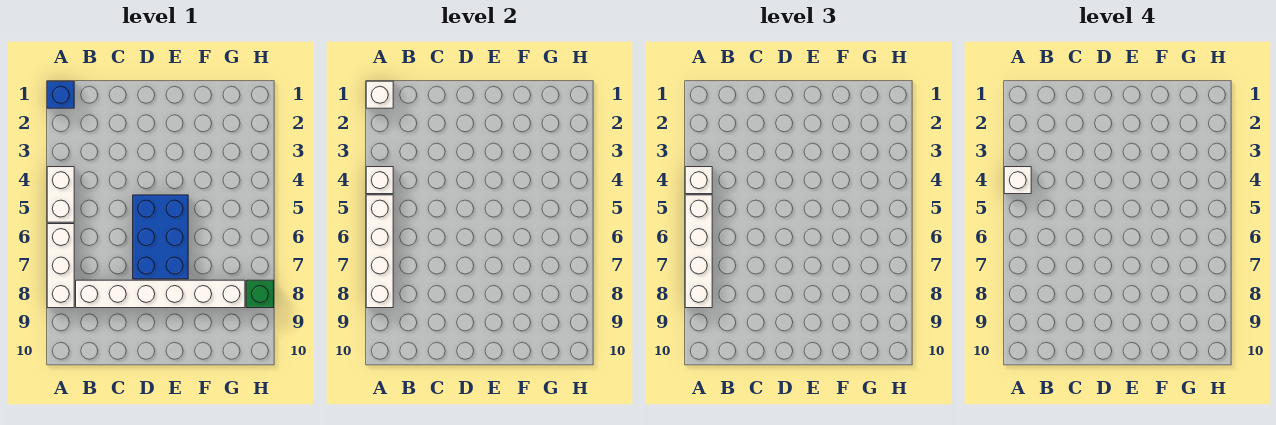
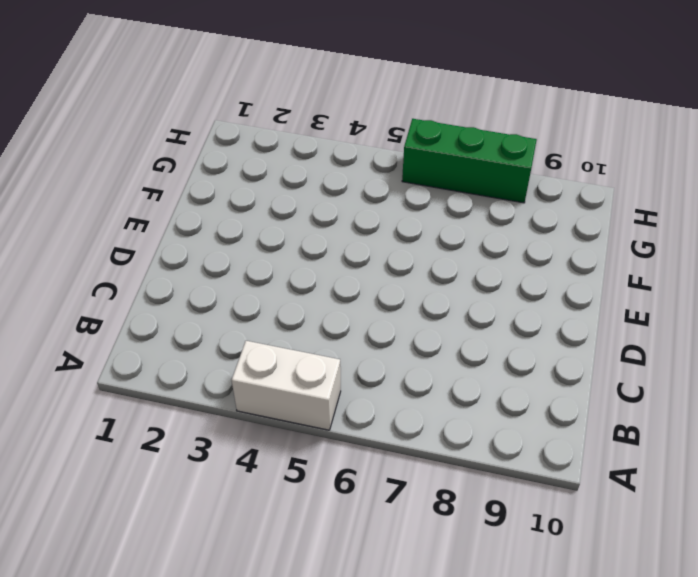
green 1x3 brick [402,119,537,203] -> green 1x1 brick [246,280,274,308]
none -> blue 1x1 brick [47,81,74,108]
none -> white 1x3 brick [47,224,74,308]
none -> white 1x6 brick [76,280,245,308]

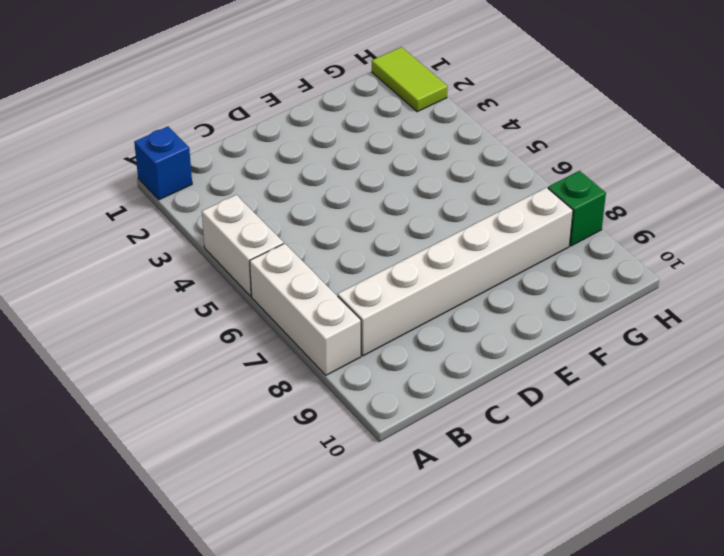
lime 1x2 tile [372,47,448,112] -> none
none -> blue 2x3 brick [133,195,188,279]
none -> white 1x1 brick [366,81,393,108]
none -> white 1x1 brick [366,167,393,194]

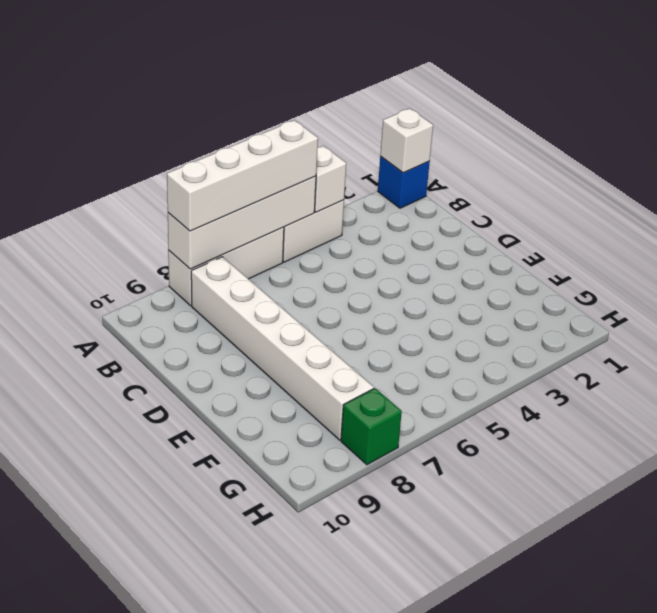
none -> blue 2x3 brick [133,195,188,279]
none -> white 1x1 brick [685,167,712,194]
none -> white 1x1 brick [1004,167,1031,194]

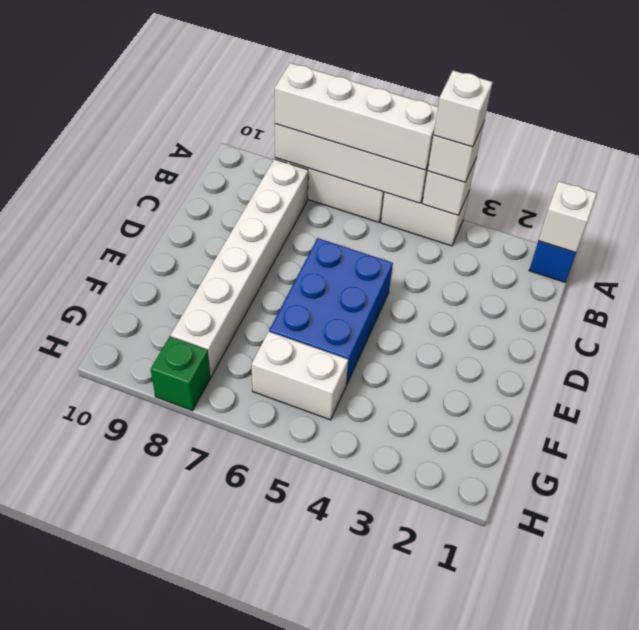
blue 2x3 brick [269,238,393,385] -> blue 2x3 brick turned to [133,195,188,279]
white 1x2 brick [252,332,348,420] -> none

